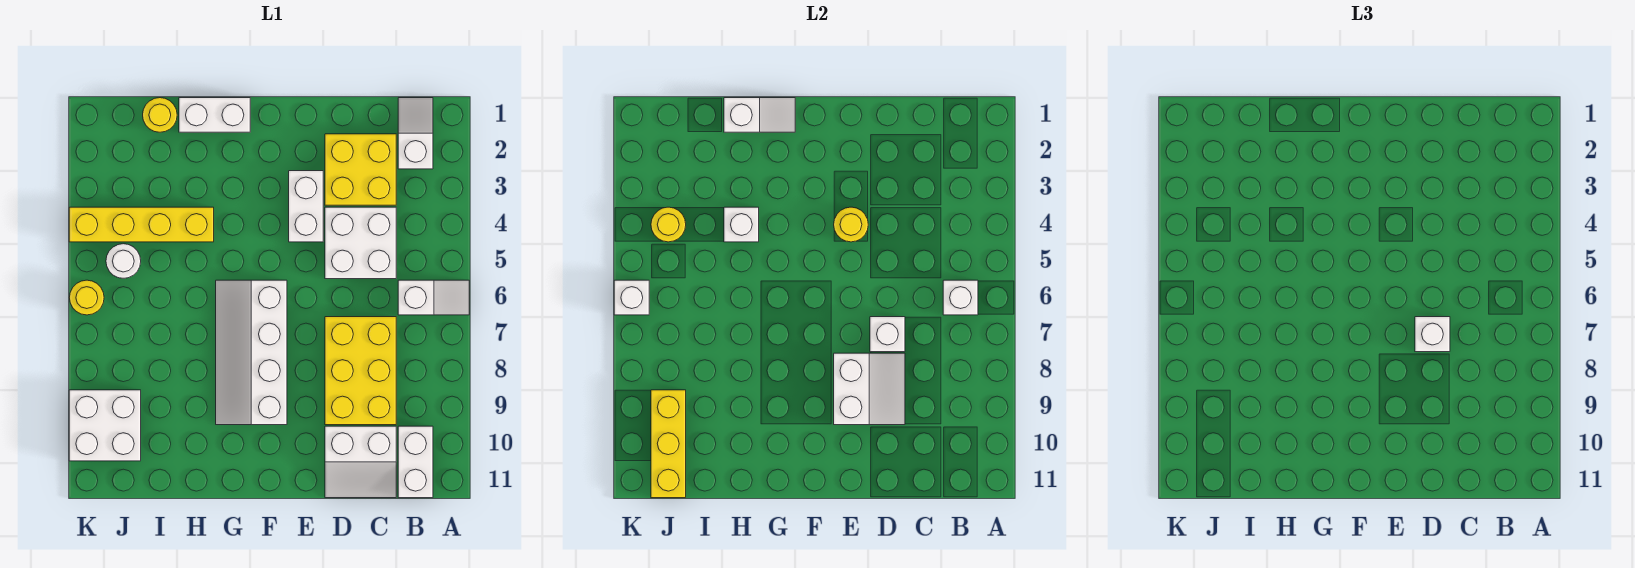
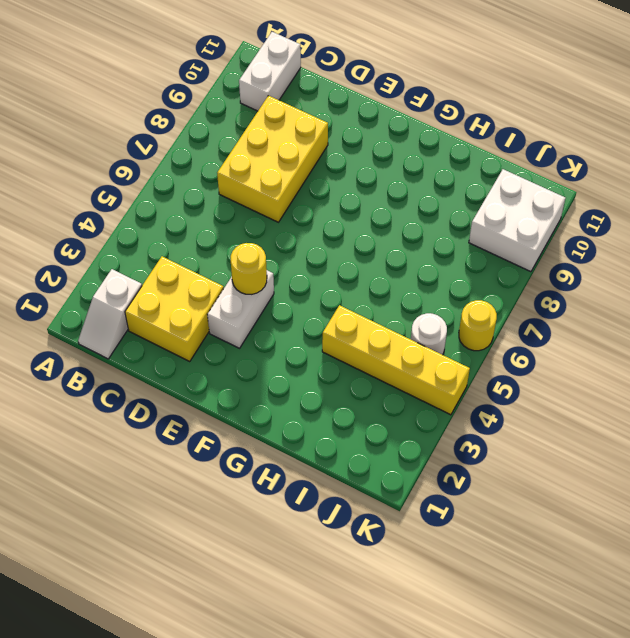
none -> white 1x2 slope [398,280,469,315]
none -> white 2x2 brick [325,207,396,279]
none -> white 2x2 slope [325,426,396,498]

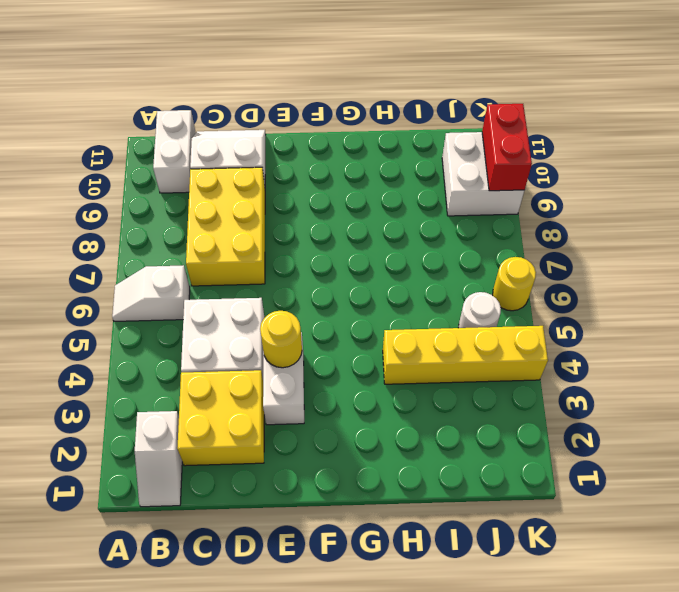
red 1x2 brick [482,104,532,191] -> none
none -> white 2x4 slope [216,280,287,425]
none -> white 1x2 brick [179,98,250,132]
none -> yellow 1x1 round brick [143,98,177,132]

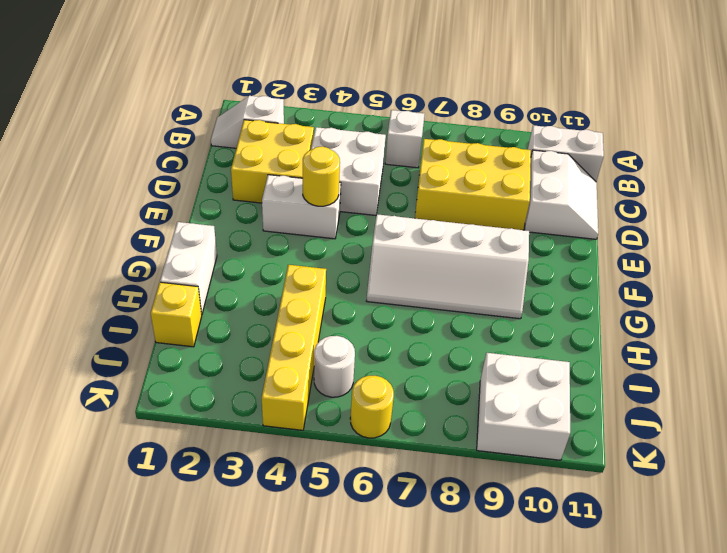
yellow 1x1 brick [151,282,202,347] -> yellow 1x1 round brick [143,98,177,132]
none -> white 1x1 brick [943,280,978,315]
none -> white 1x1 brick [870,317,905,352]
none -> white 2x2 slope [834,353,905,425]

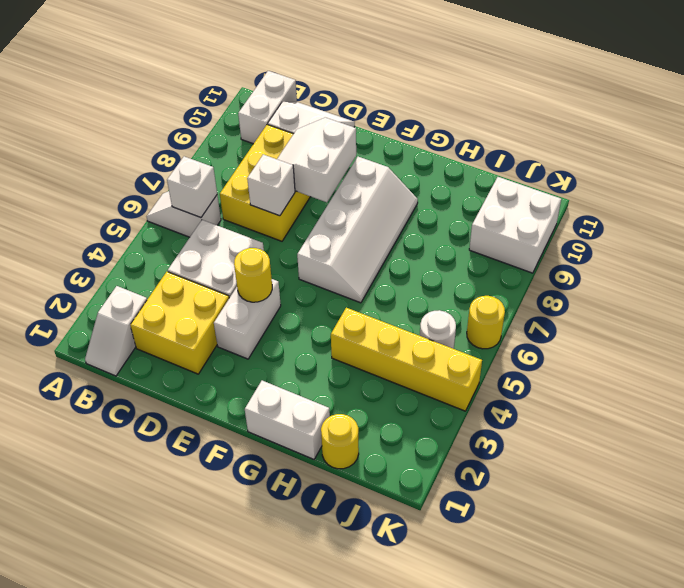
none -> white 1x2 slope [724,98,795,132]
none -> white 1x1 brick [724,207,759,242]
none -> yellow 1x1 round brick [651,207,686,242]

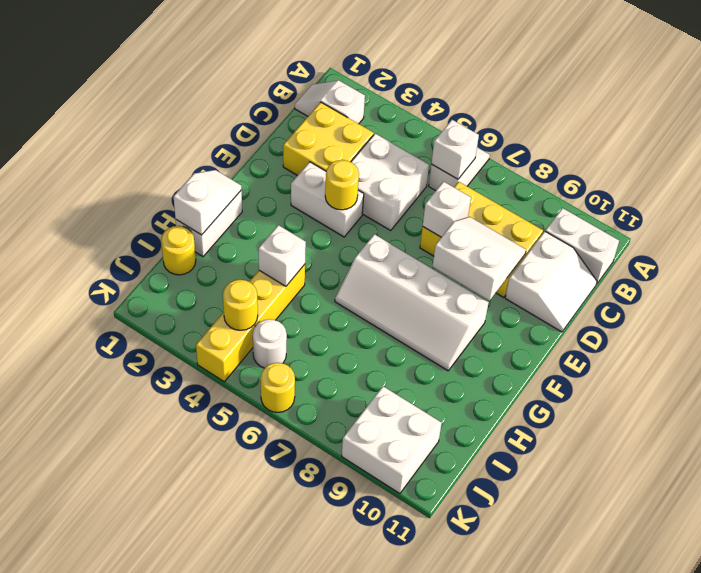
none -> yellow 1x3 brick [651,390,686,498]
none -> white 1x1 brick [614,280,649,315]
none -> white 1x1 brick [1415,317,1450,352]

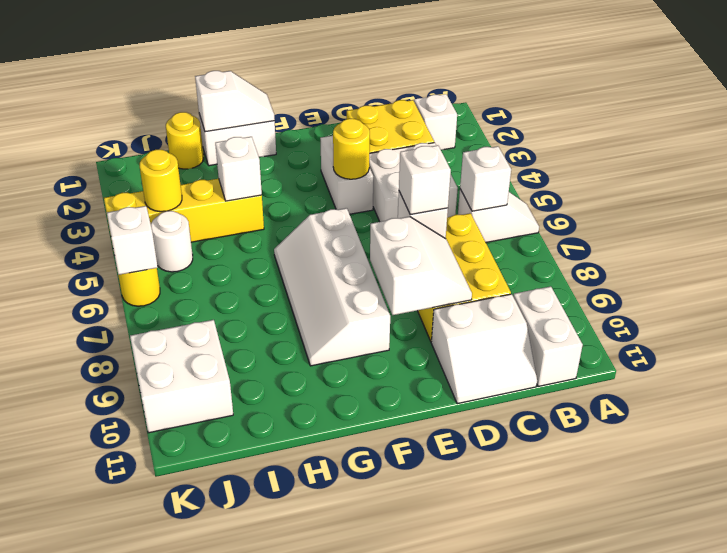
none -> yellow 1x3 brick [651,390,686,498]

